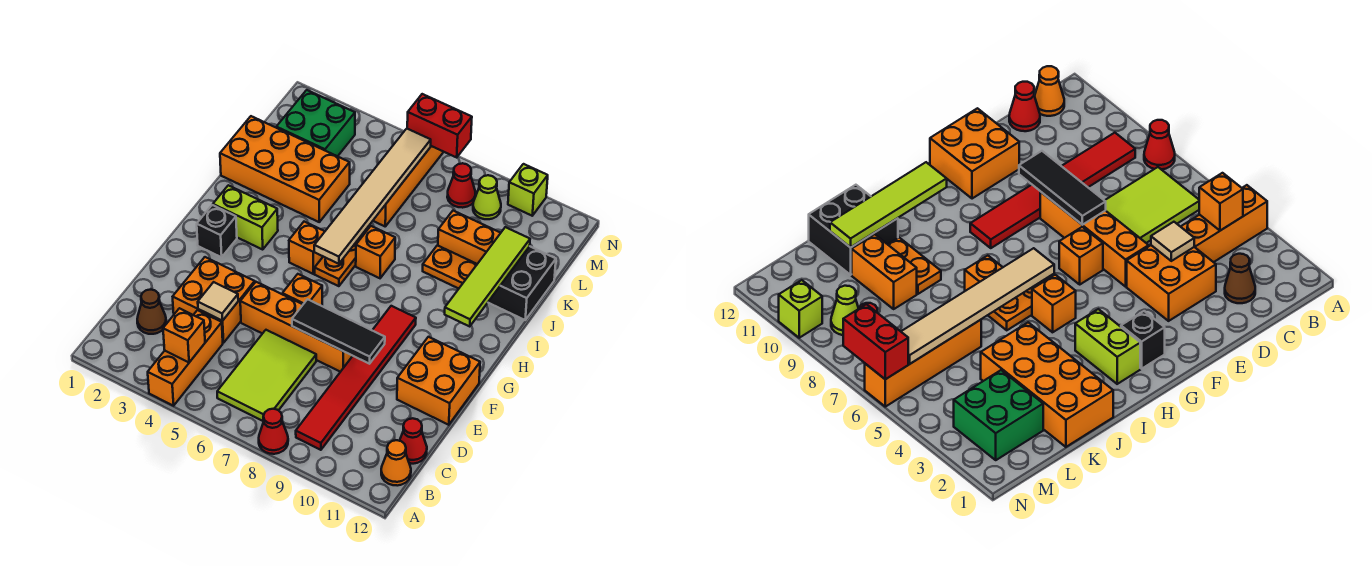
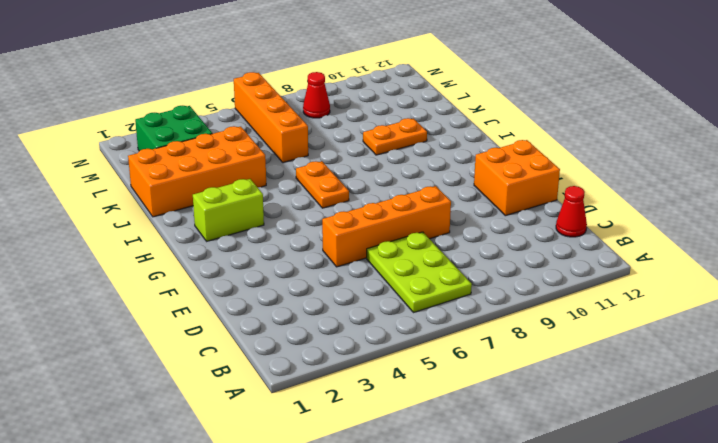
lime 2x3 plate [367,232,472,313] -> lime 2x3 tile [217,330,316,421]
none -> orange 1x3 brick [148,310,223,406]
none -> red 1x1 cone [259,409,288,454]
none -> red 1x6 tile [296,306,416,450]
none -> orange 1x1 cone [381,440,411,486]

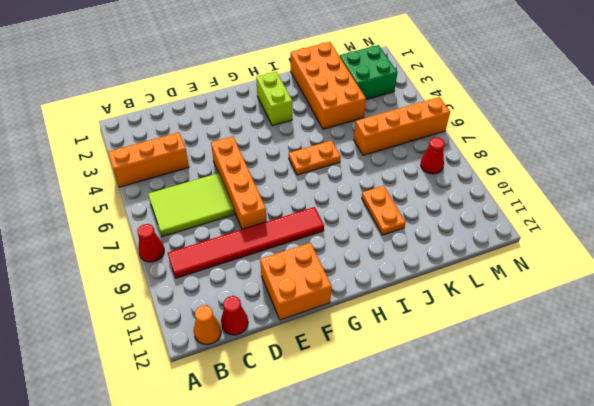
none -> brown 1x1 cone [137,289,166,334]
none -> orange 2x2 brick [173,257,255,343]
none -> orange 1x1 brick [282,274,322,306]
none -> black 1x1 brick [197,205,237,257]

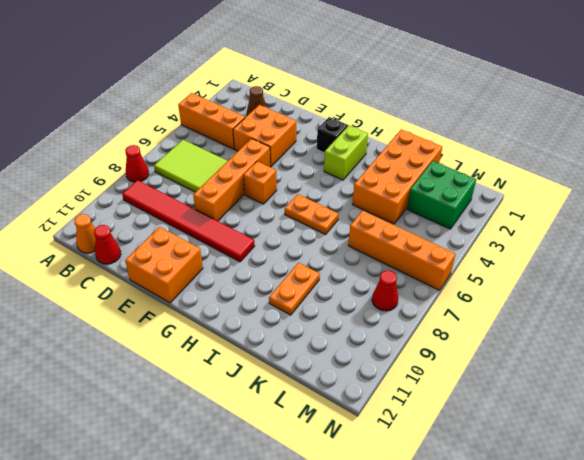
none -> orange 1x1 brick [289,222,325,274]
none -> orange 1x1 brick [356,226,395,278]
none -> black 2x2 brick [488,246,556,320]
none -> orange 1x2 brick [438,211,500,264]

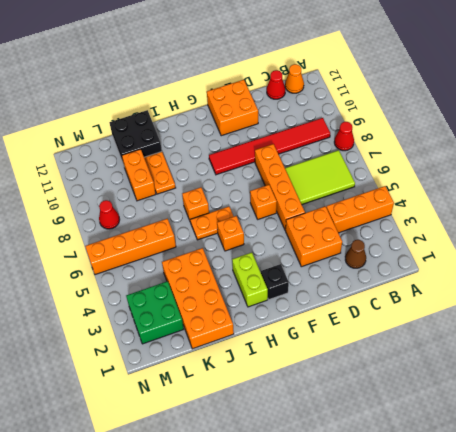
none -> lime 1x1 cone [473,175,501,219]
none -> lime 1x1 brick [508,164,548,216]
none -> orange 1x1 brick [163,308,205,362]
none -> tan 1x1 tile [198,282,238,321]

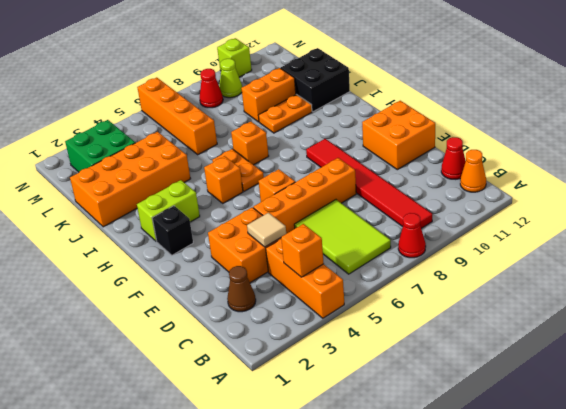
none -> black 1x3 tile [292,299,385,364]
none -> tan 1x6 tile [314,129,431,264]
none -> lime 1x4 tile [445,227,530,327]
none -> red 1x2 brick [407,94,472,157]

